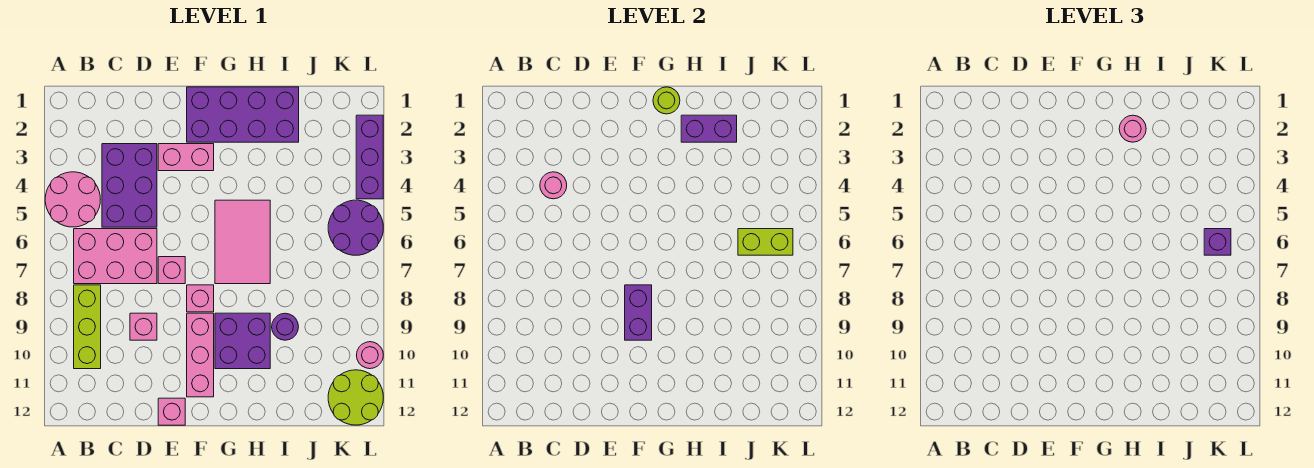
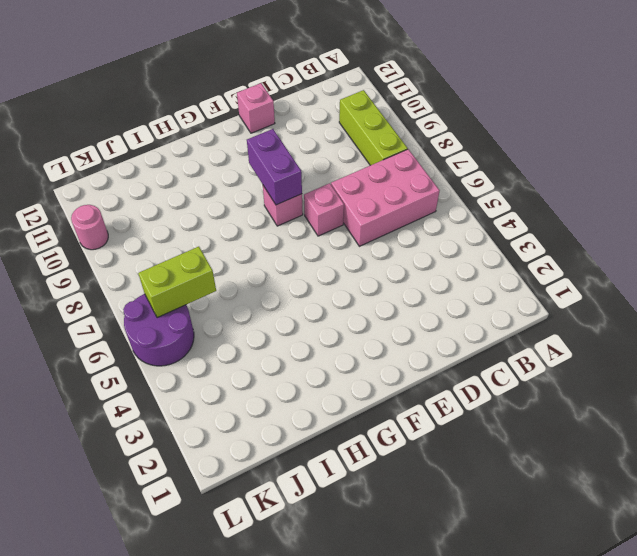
none -> pink 2x2 round brick [45,172,100,227]
none -> purple 2x3 brick [102,144,157,227]
none -> pink 1x1 brick [130,313,157,340]

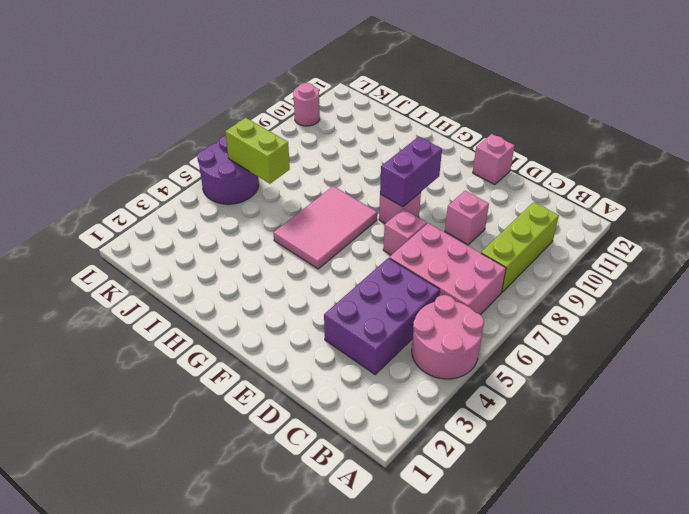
none -> pink 1x2 brick [158,144,214,171]
none -> purple 2x4 brick [187,87,299,142]
none -> pink 1x3 brick [187,313,214,397]

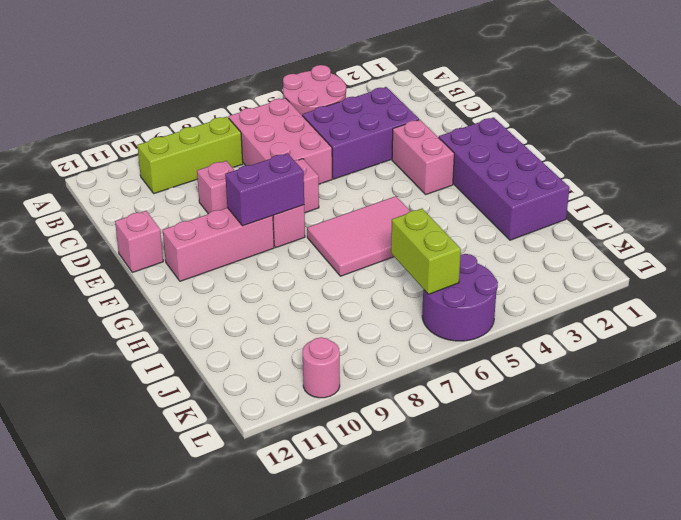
none -> purple 2x2 brick [215,313,270,369]
none -> purple 1x1 round brick [272,313,298,340]
none -> lime 2x2 round brick [328,370,383,425]

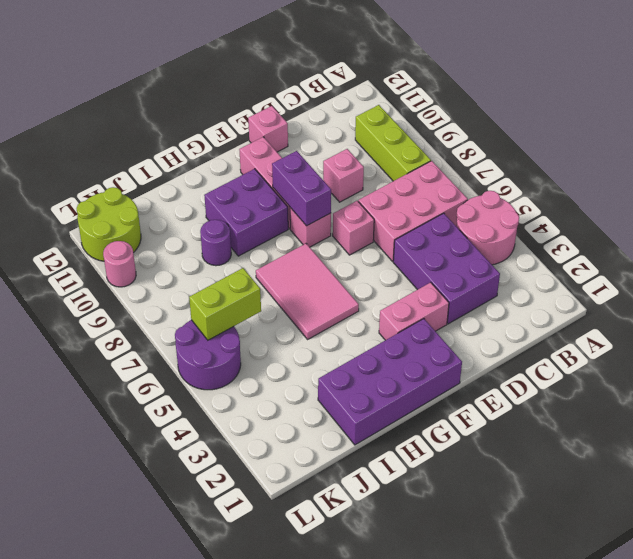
none -> purple 1x3 brick [356,115,383,199]
none -> pink 1x1 round brick [540,172,567,199]
none -> lime 1x1 round brick [653,87,680,114]

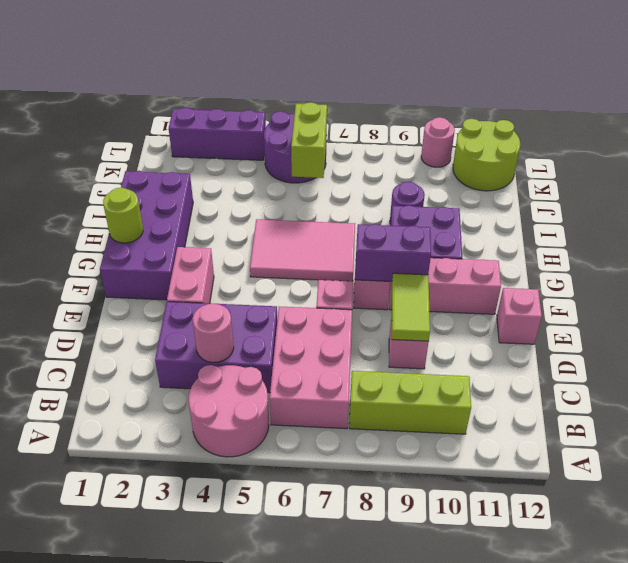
lime 1x2 tile [392,273,430,341] -> none
none -> purple 1x2 brick [681,115,737,142]
none -> pink 1x1 round brick [1119,115,1146,142]
none -> purple 1x1 brick [1204,229,1231,255]

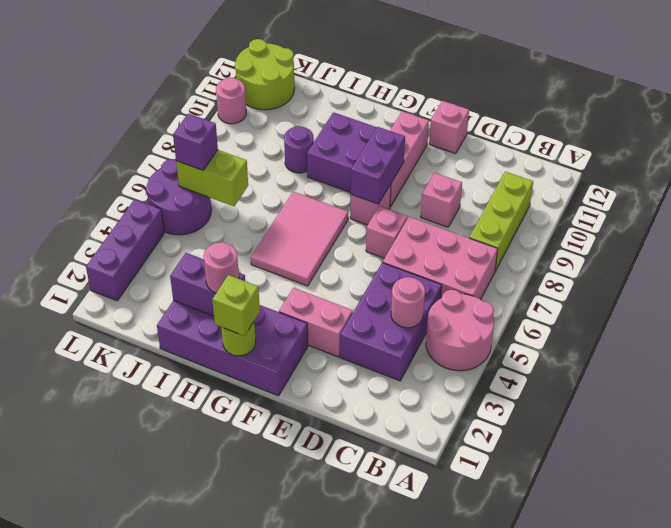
lime 1x1 brick [212,275,260,336] -> none

